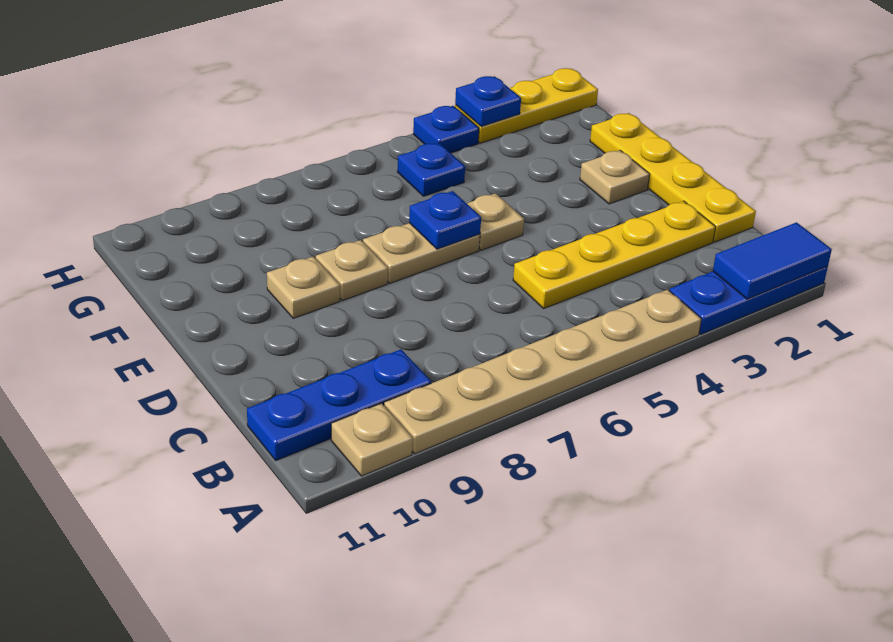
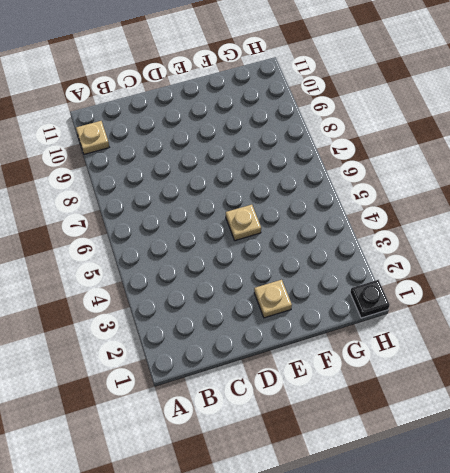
black 1x1 plate [350,280,390,318] -> yellow 1x3 plate [455,68,598,143]
none -> blue 1x3 plate [669,266,828,334]
none -> tan 1x6 plate [384,290,701,454]
none -> blue 1x3 plate [247,349,431,461]

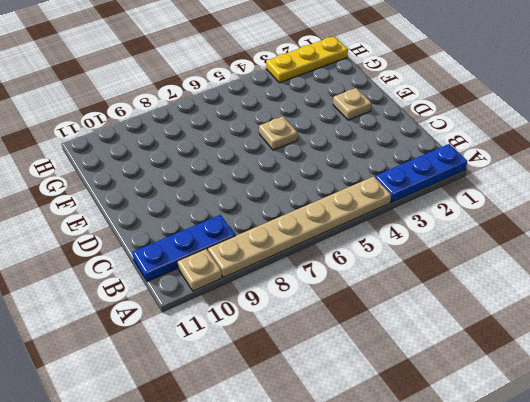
none -> yellow 1x4 plate [590,113,756,242]
none -> yellow 1x4 plate [513,201,716,309]
none -> tan 1x2 plate [363,223,480,283]

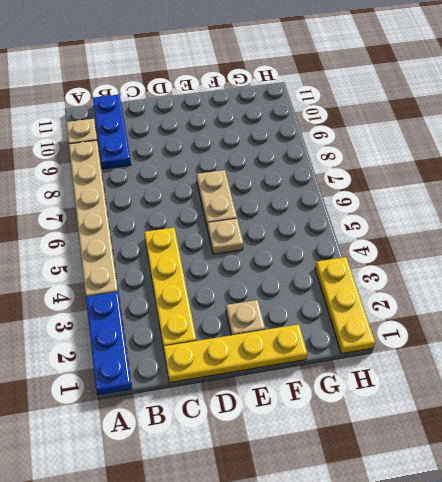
none -> tan 1x1 plate [316,240,388,301]
none -> tan 1x1 plate [267,257,340,318]
none -> blue 1x1 plate [398,143,465,196]

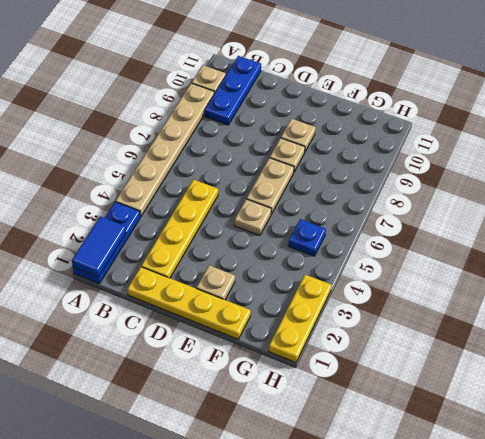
none -> blue 1x1 plate [413,106,479,153]
none -> blue 1x1 plate [409,191,481,249]
none -> blue 1x1 plate [455,76,521,127]

